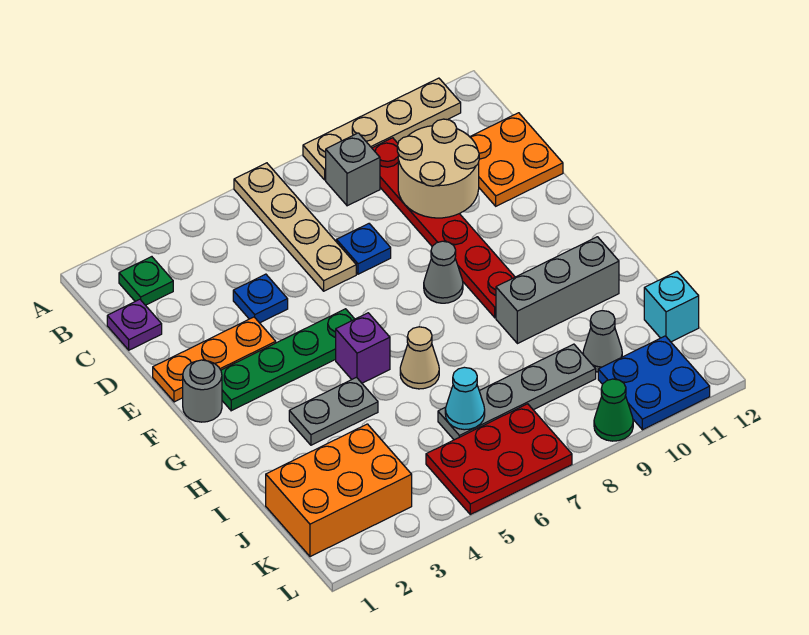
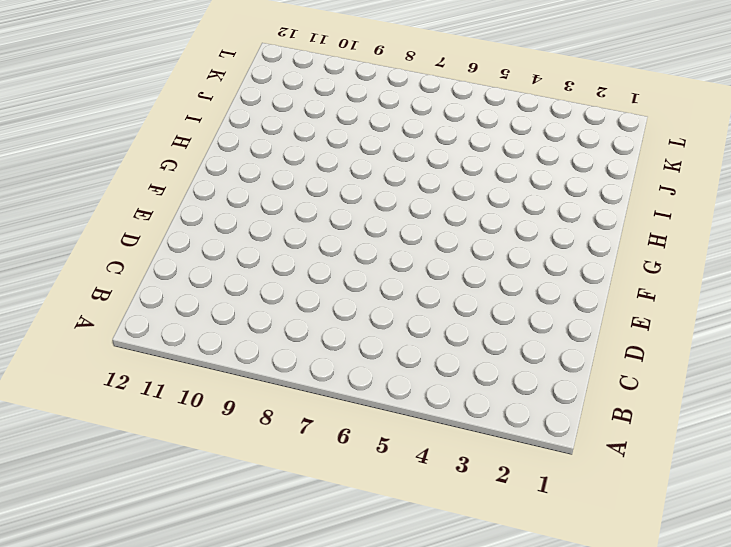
none -> tan 1x4 plate [234,163,356,291]
none -> tan 1x4 plate [303,78,461,180]
none -> green 1x1 plate [119,257,173,305]

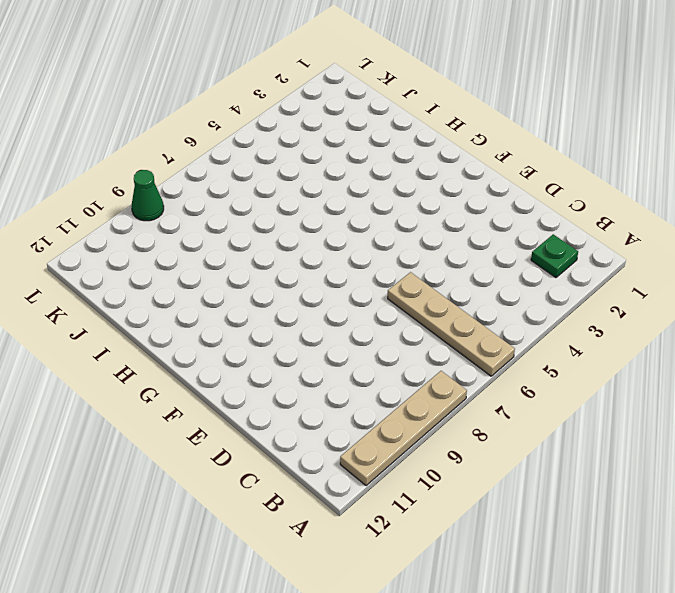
none -> grey 1x1 brick [326,133,380,206]
none -> red 1x6 plate [372,138,515,318]
none -> purple 1x1 plate [107,299,162,350]

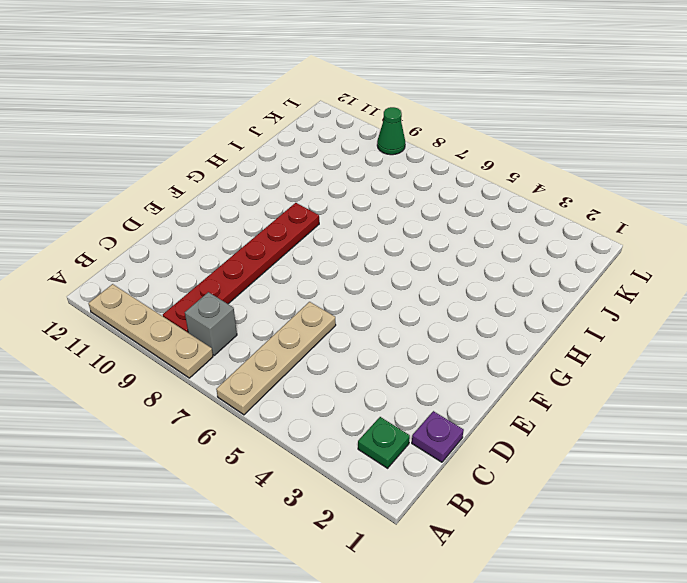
none -> orange 2x2 plate [470,113,563,206]
none -> blue 1x1 plate [233,274,288,323]
none -> blue 1x1 plate [336,224,391,274]

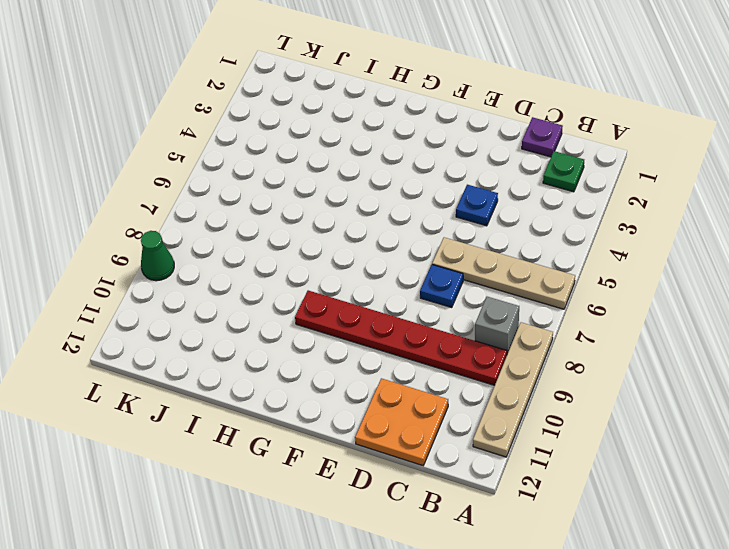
none -> orange 1x3 plate [153,317,276,402]
none -> grey 1x1 round brick [183,360,222,422]
none -> green 1x4 plate [221,309,354,411]

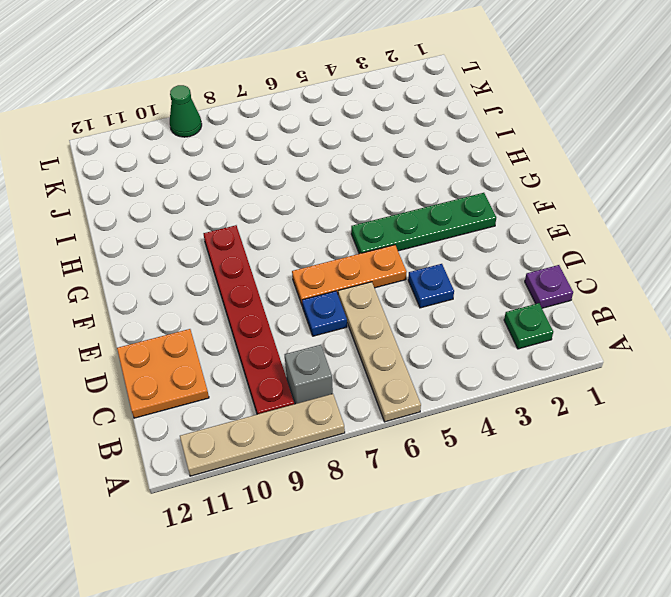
orange 1x3 plate [292,245,407,306] -> orange 1x3 plate moved to [153,317,276,402]
none -> grey 1x1 round brick [183,360,222,422]
none -> grey 1x1 cone [424,241,463,303]
none -> purple 1x1 brick [336,313,390,383]

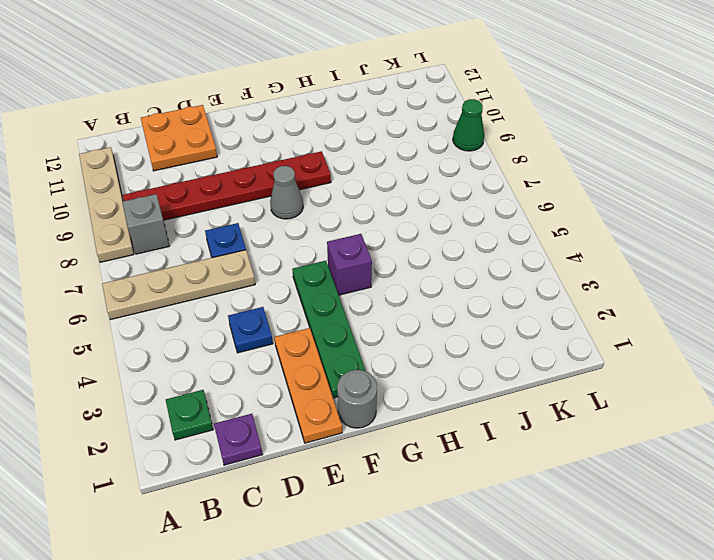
none -> grey 1x2 plate [289,377,378,445]
none -> tan 1x1 cone [400,327,439,389]
none -> grey 1x3 brick [496,237,619,344]

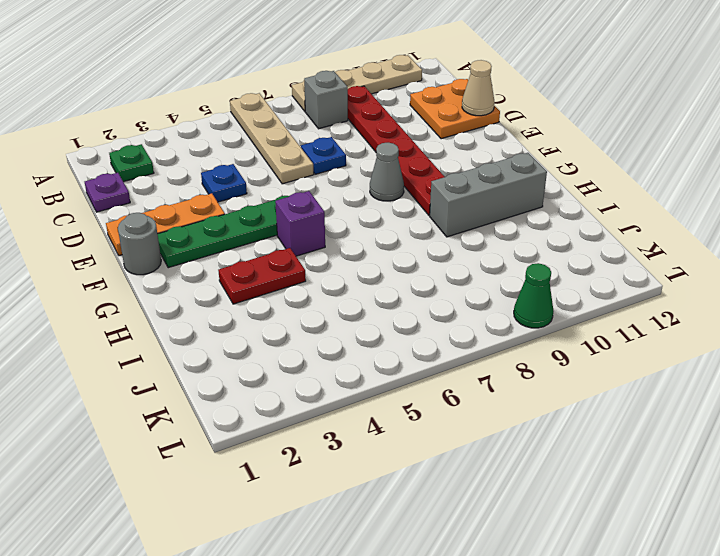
tan 1x1 cone [462,60,495,116] -> tan 1x1 cone moved to [400,327,439,389]
red 1x2 plate [218,248,306,304] -> grey 1x2 plate [289,377,378,445]
none -> orange 2x3 brick [266,424,412,557]
none -> grey 1x4 plate [438,344,596,440]
none -> grey 1x1 cone [583,311,622,372]

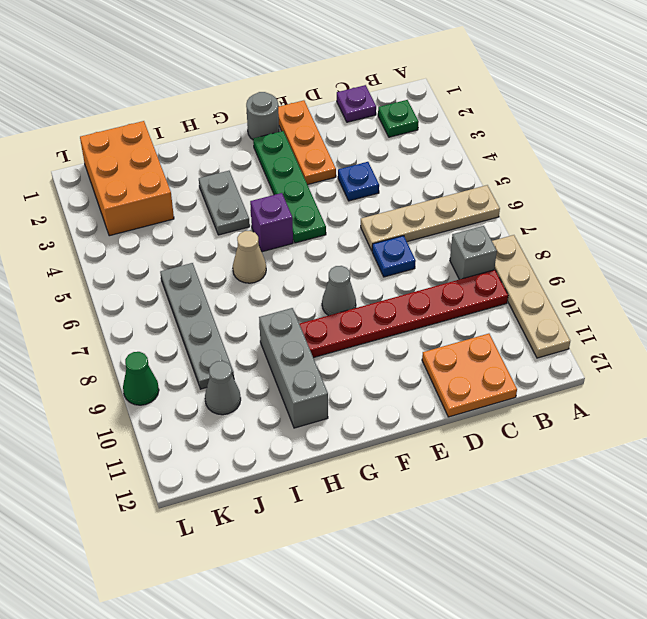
none -> cyan 1x1 brick [644,272,699,342]
none -> red 2x3 plate [426,404,572,514]
none -> blue 2x2 plate [598,336,710,430]

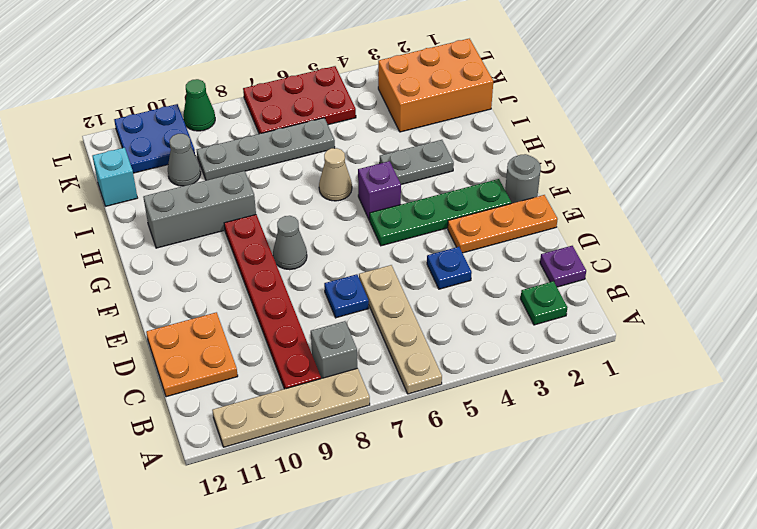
none -> tan 2x2 round brick [397,119,479,218]
none -> cyan 1x1 cone [445,367,485,430]

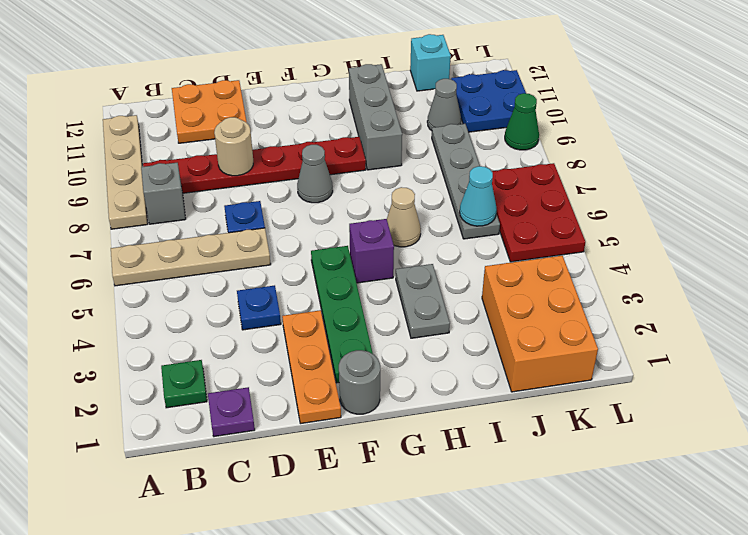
tan 1x1 round brick [214,117,253,176] -> tan 2x2 round brick [397,119,479,218]

